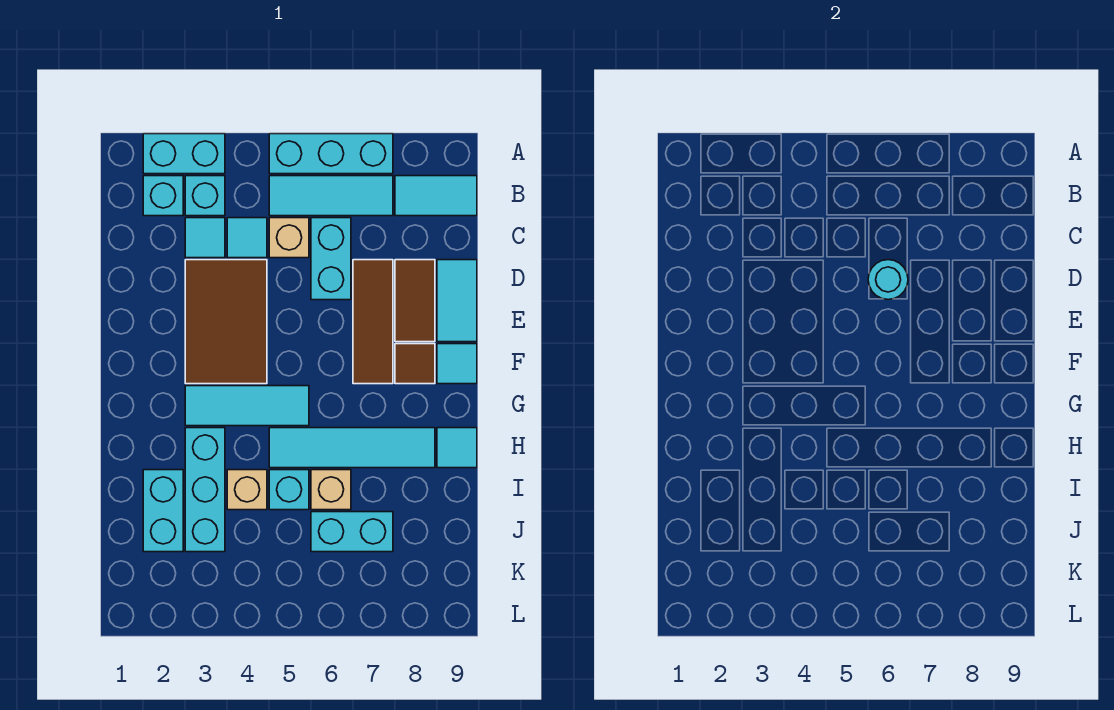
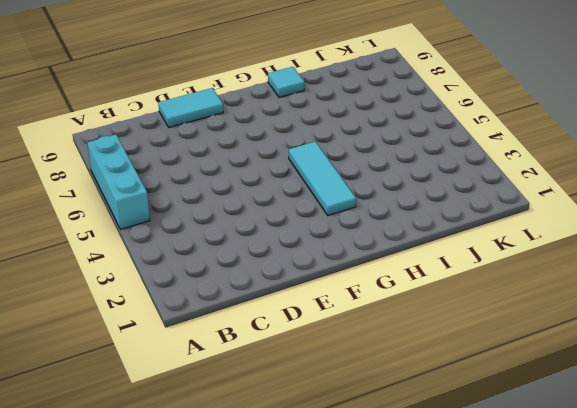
none -> cyan 1x2 brick [143,134,225,174]
none -> cyan 1x1 brick [143,176,183,216]
none -> cyan 1x1 brick [185,176,225,216]

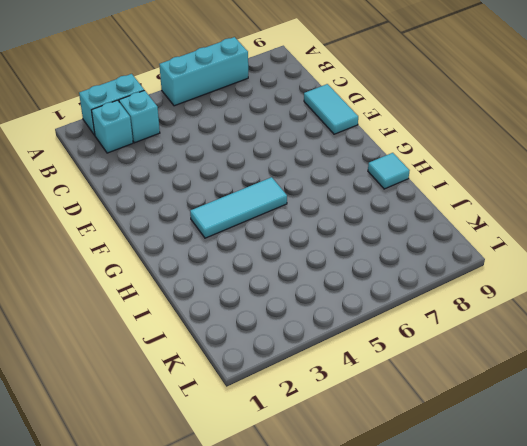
none -> cyan 1x3 tile [269,176,393,216]
none -> cyan 1x2 tile [395,176,477,216]
none -> cyan 1x1 tile [185,218,225,258]

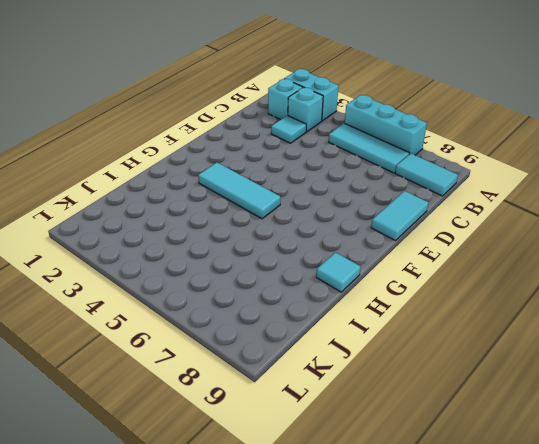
none -> cyan 1x1 tile [227,218,267,258]
none -> tan 1x1 brick [269,218,309,258]
none -> cyan 1x2 brick [311,218,351,300]

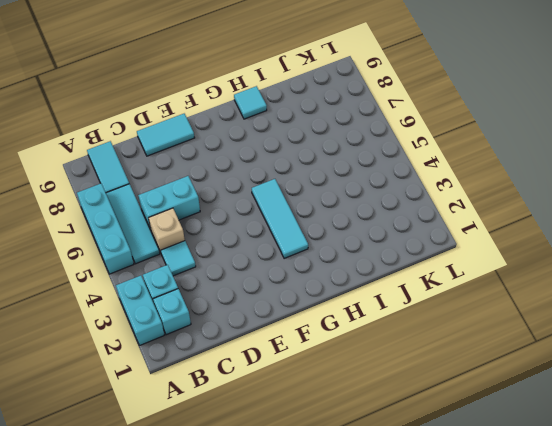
none -> cyan 1x1 tile [185,218,225,258]
none -> brown 2x3 tile [185,260,267,384]
none -> brown 1x3 tile [353,260,393,384]

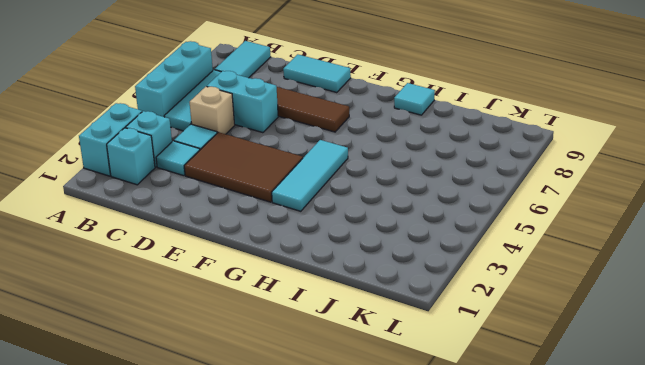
none -> brown 1x2 tile [395,260,435,342]
none -> brown 1x1 tile [395,344,435,384]
none -> cyan 1x1 tile [437,344,477,384]

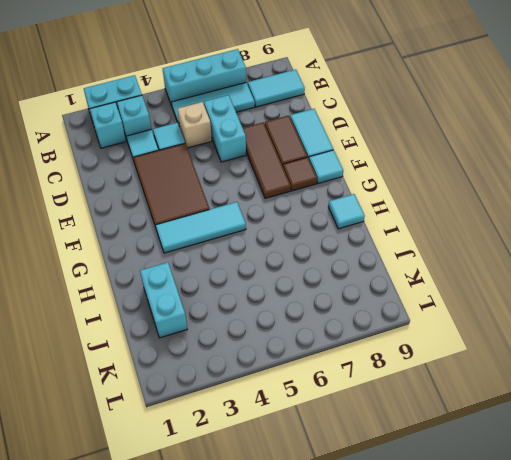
none -> cyan 1x3 brick [185,428,225,552]
none -> cyan 1x4 tile [269,428,435,468]
none -> tan 1x1 brick [227,470,267,510]

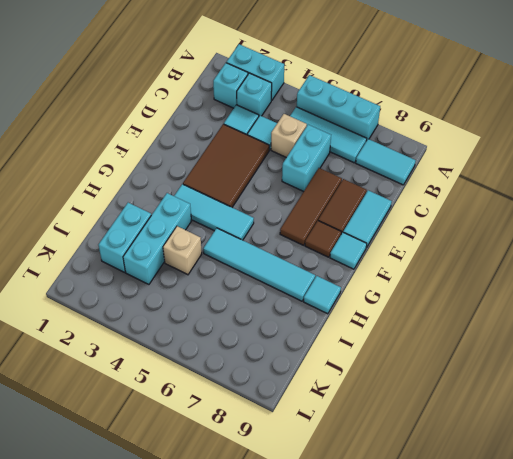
none -> cyan 1x1 brick [269,470,309,510]
none -> tan 1x1 brick [311,470,351,510]
none -> cyan 1x2 brick [311,512,393,552]

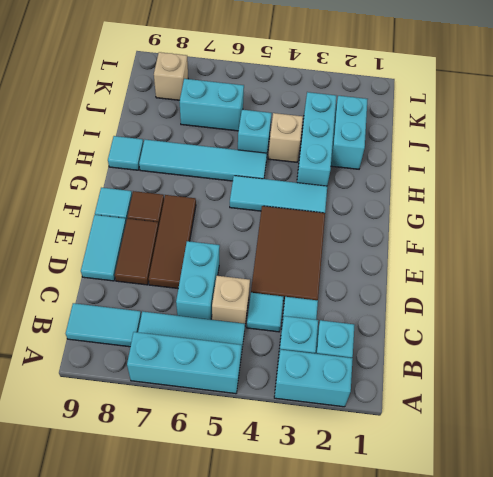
tan 1x1 brick [154,52,188,100] -> tan 1x1 brick moved to [311,470,351,510]
none -> cyan 1x1 round brick [868,260,908,300]

